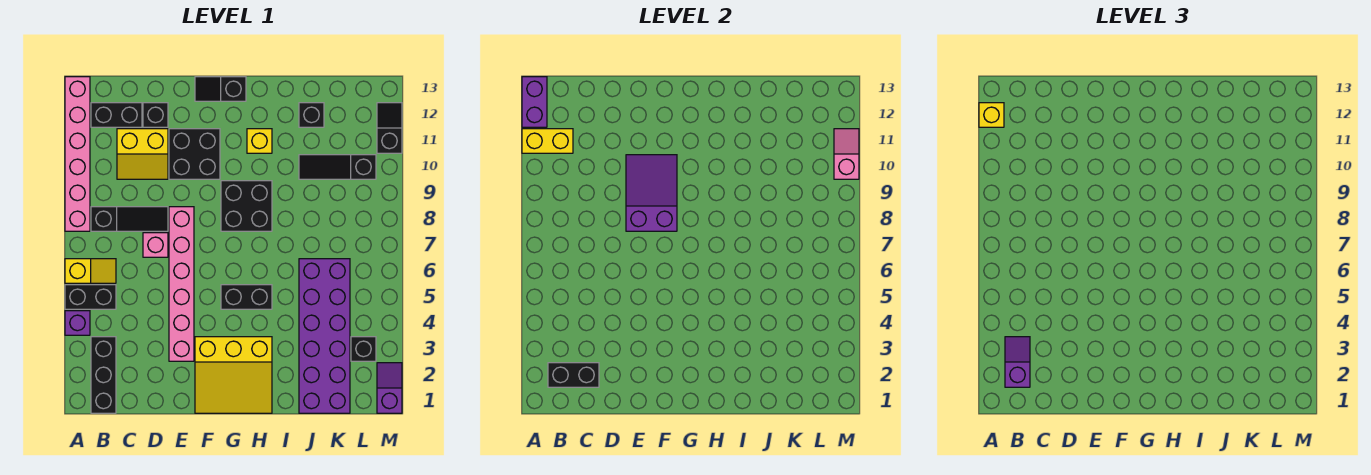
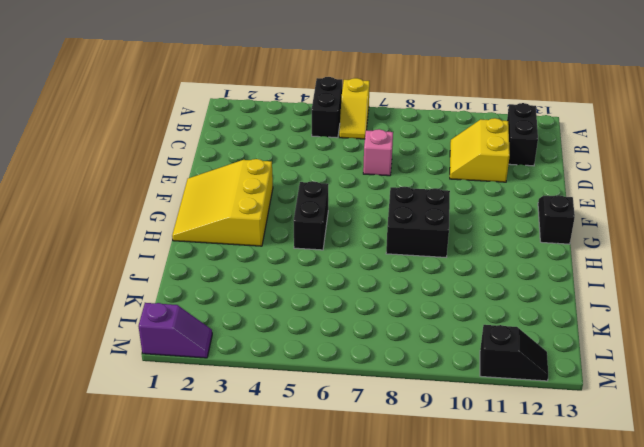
none -> purple 1x1 brick [65,311,90,335]
none -> pink 1x6 brick [65,77,90,231]
none -> black 1x3 brick [91,337,116,413]
none -> black 1x3 slope [91,207,168,231]

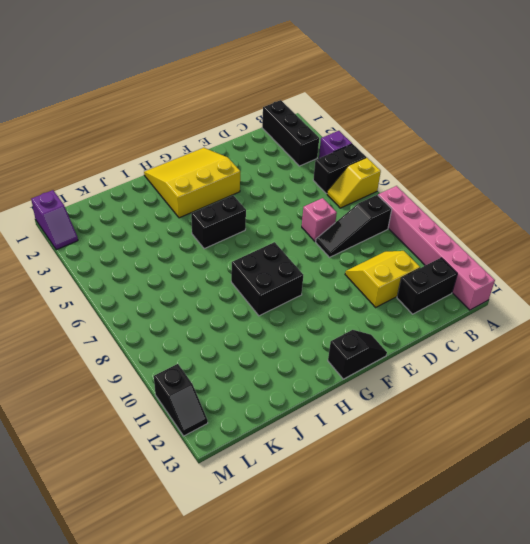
none -> black 1x1 brick [143,103,168,127]
none -> pink 1x6 brick [169,207,194,361]
none -> black 2x2 brick [169,129,220,179]
none -> yellow 1x1 brick [247,129,272,153]

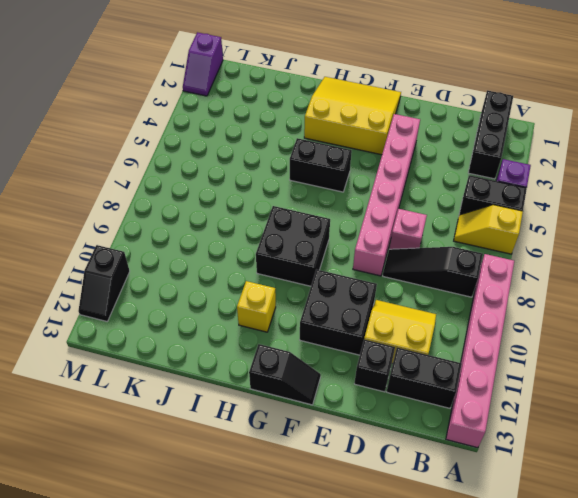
none -> purple 2x6 brick [299,259,350,413]
none -> black 1x3 slope [299,155,376,179]
none -> black 1x1 brick [299,103,324,127]
none -> black 1x1 brick [351,337,376,361]

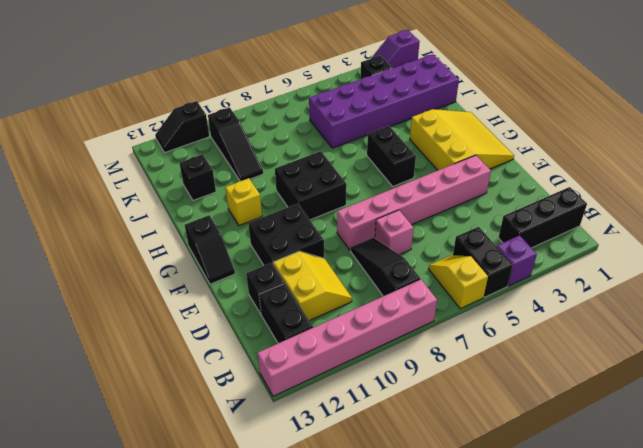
none -> yellow 1x2 brick [522,129,573,153]
none -> purple 1x2 brick [522,77,547,127]
none -> black 1x2 brick [548,363,599,387]
none -> purple 2x3 slope [626,155,677,231]

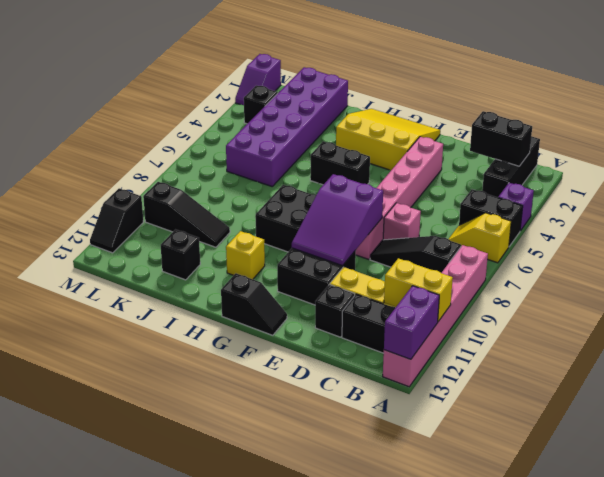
none -> pink 1x2 slope [834,129,859,179]
none -> yellow 1x1 brick [979,103,1004,127]
none -> purple 1x2 slope [1005,337,1030,387]

